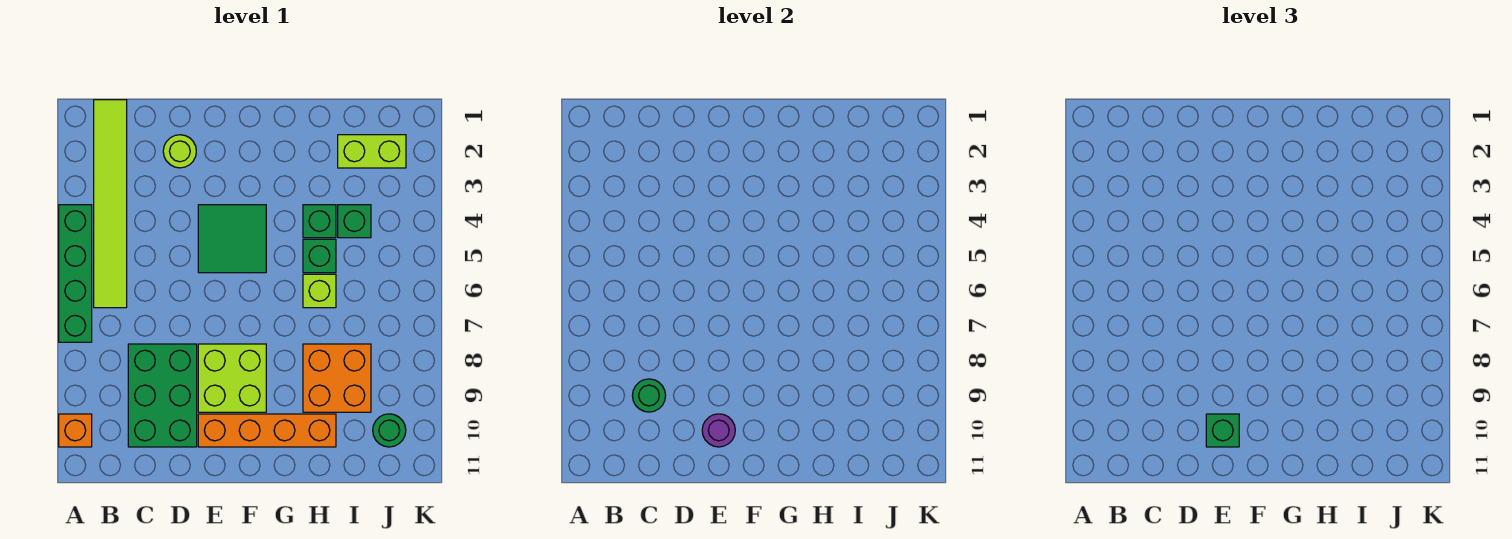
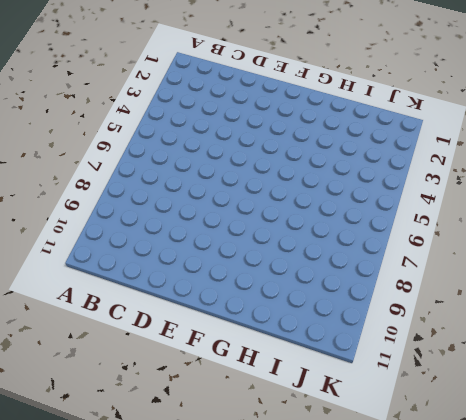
none -> green 1x4 brick [59,205,92,342]
none -> orange 1x1 brick [59,414,92,447]
none -> lime 1x6 tile [94,100,127,308]

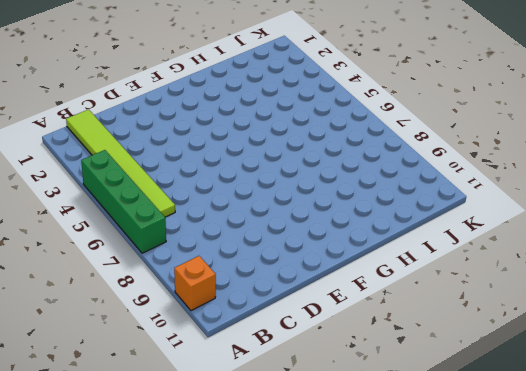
none -> green 2x3 brick [128,344,197,447]
none -> lime 1x1 round brick [163,135,196,168]
none -> green 2x2 tile [198,205,266,273]

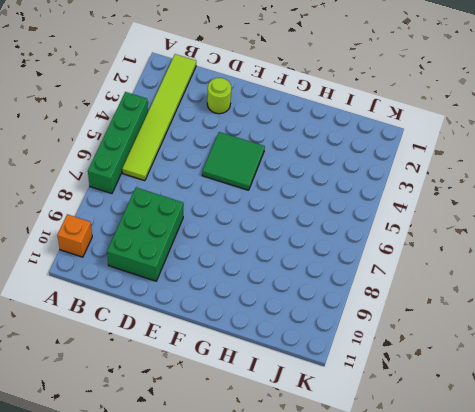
none -> lime 2x2 brick [198,344,266,412]
none -> orange 1x4 brick [198,414,336,447]
none -> green 1x1 brick [303,205,336,238]

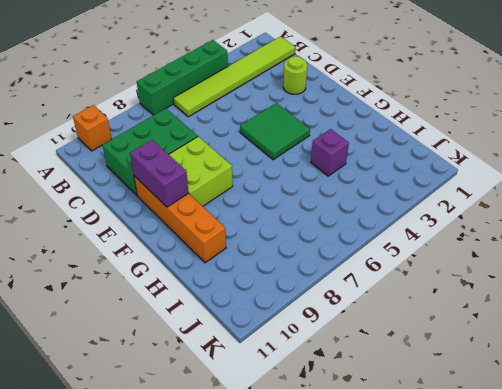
purple 1x2 brick [130,140,189,207] -> purple 1x1 round brick [702,414,735,447]
purple 1x1 brick [311,129,349,176] -> green 1x1 brick [303,205,336,238]
none -> green 1x1 brick [303,239,336,273]
none -> lime 1x1 brick [303,274,336,308]
none -> orange 2x2 brick [303,344,371,412]

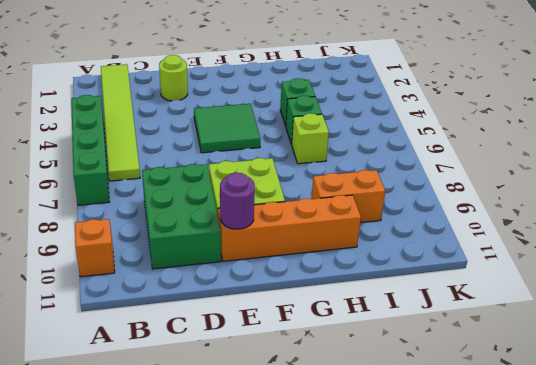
orange 1x2 brick [312,170,385,223] -> orange 2x2 brick [303,344,371,412]
none -> lime 1x2 brick [338,135,406,168]
none -> green 1x1 brick [338,205,371,238]
none -> green 1x1 round brick [373,414,406,447]

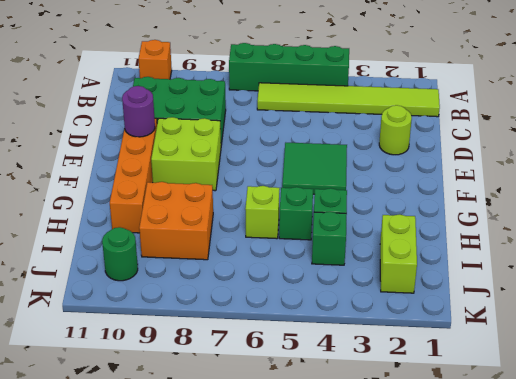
none -> green 1x1 round brick [632,379,666,412]
none -> green 1x1 brick [1206,414,1239,447]

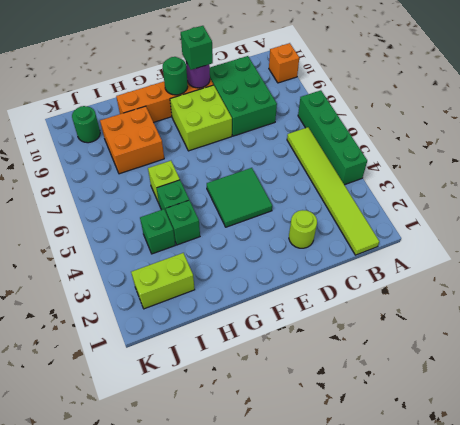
green 1x1 round brick [163,57,188,95] -> green 1x1 round brick moved to [632,379,666,412]

